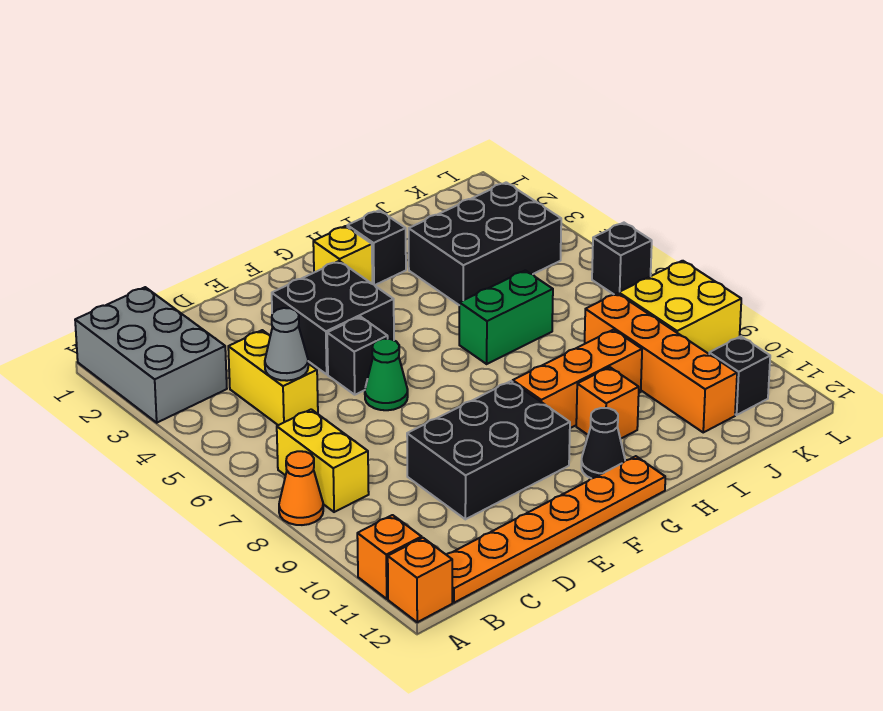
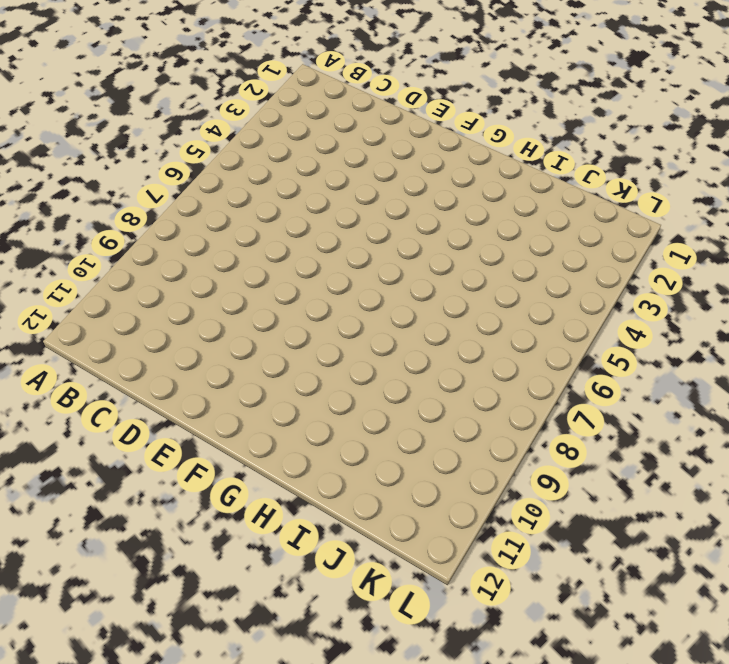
none -> grey 2x3 brick [75,287,227,423]
none -> orange 1x1 cone [279,451,323,525]
none -> orange 1x1 brick [357,515,422,599]

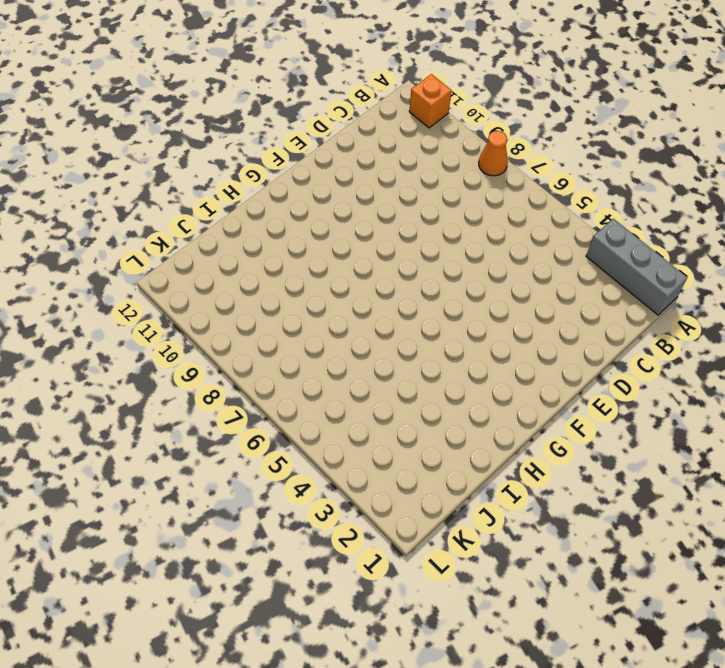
grey 1x3 brick [586,219,687,315] -> grey 2x3 brick [75,287,227,423]
none -> orange 1x1 brick [388,538,452,622]
none -> yellow 1x2 brick [277,409,369,512]
none -> orange 1x6 plate [447,456,665,603]

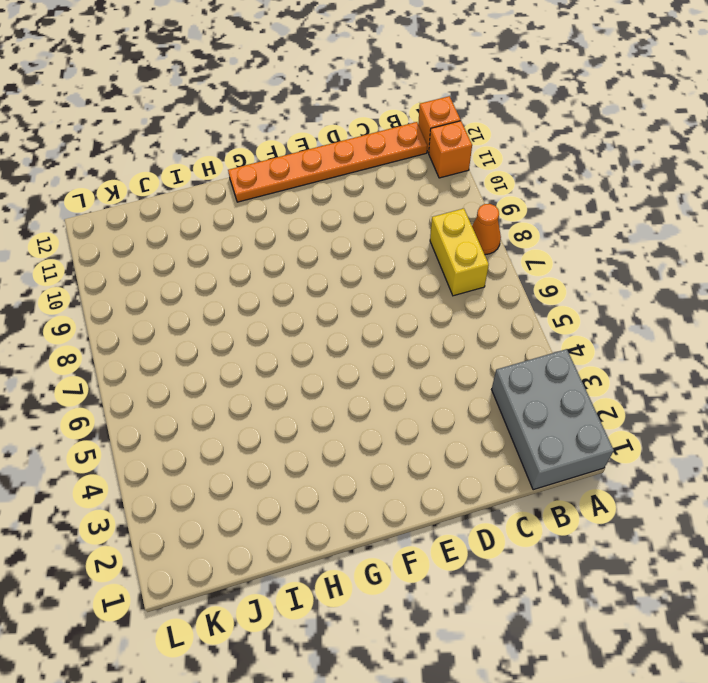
none -> yellow 1x2 brick [228,330,318,425]
none -> black 2x3 brick [407,381,570,519]
none -> black 2x2 brick [272,261,394,374]

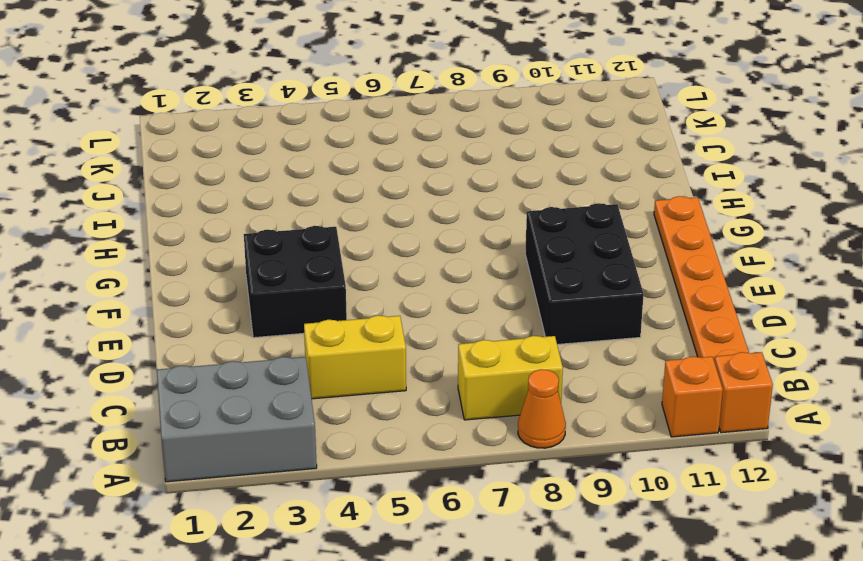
none -> black 1x1 brick [327,317,388,395]
none -> green 1x1 cone [365,339,408,410]
none -> yellow 1x1 brick [313,226,372,284]

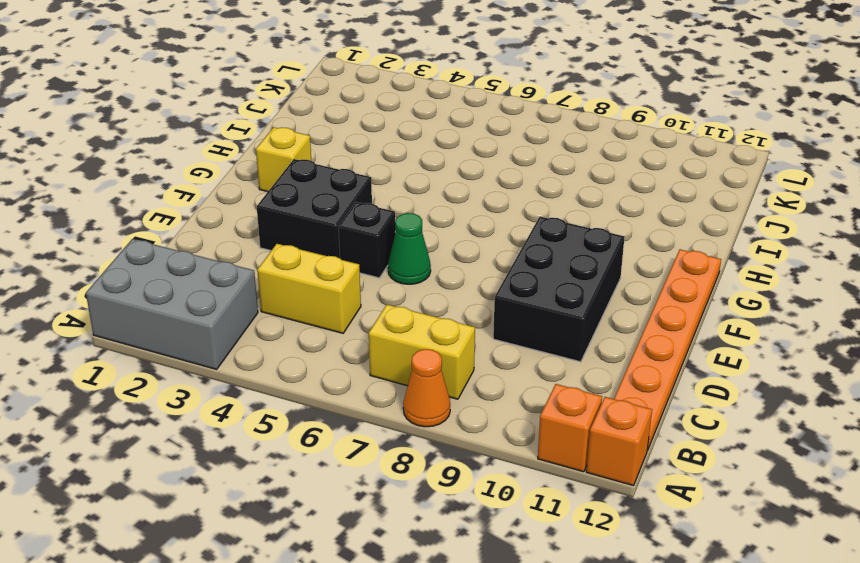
none -> orange 1x3 brick [513,330,642,428]
none -> black 1x1 cone [581,408,625,479]
none -> black 1x1 brick [347,210,406,285]

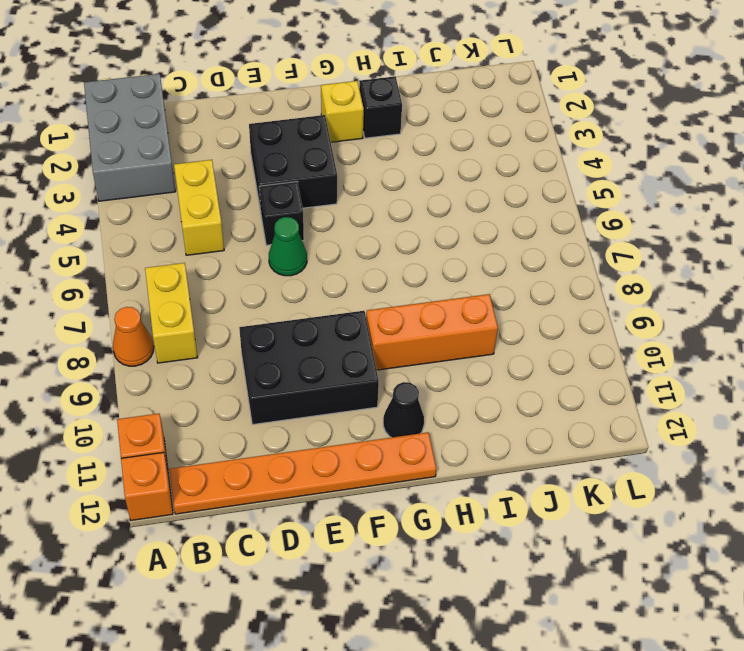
none -> green 1x2 brick [459,270,553,364]
none -> orange 1x1 brick [576,367,639,439]
none -> black 2x3 brick [409,182,561,305]

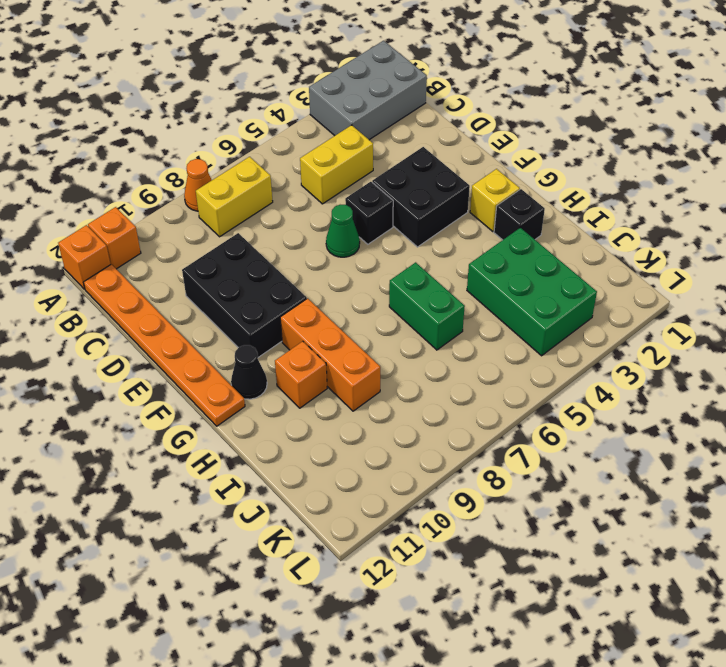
green 2x3 brick [467,228,597,356] -> black 2x3 brick [409,182,561,305]
none -> orange 1x4 brick [585,293,737,432]
none -> yellow 2x2 brick [619,261,741,354]
none -> black 1x1 brick [709,336,770,415]

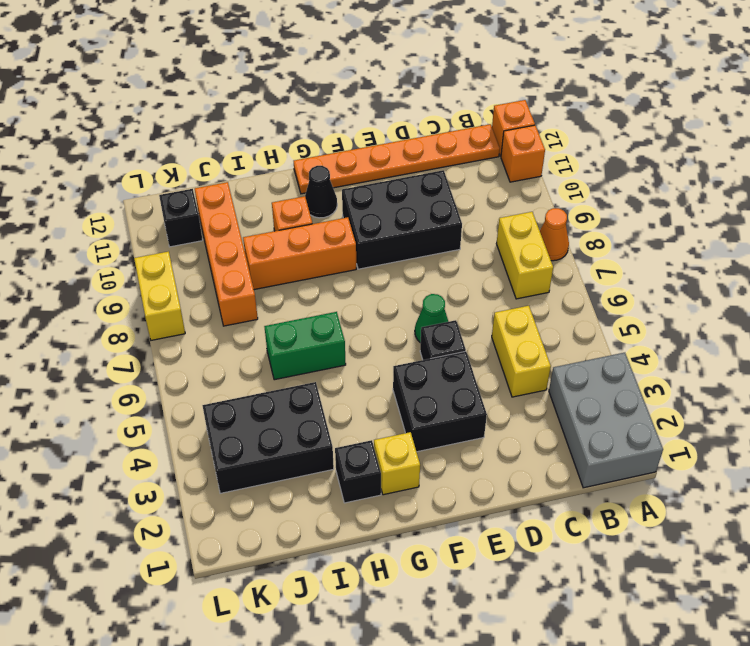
yellow 1x2 brick [134,251,185,340] -> yellow 2x2 brick [619,261,741,354]
none -> black 1x1 brick [592,223,652,294]
none -> grey 1x1 cone [265,308,308,381]

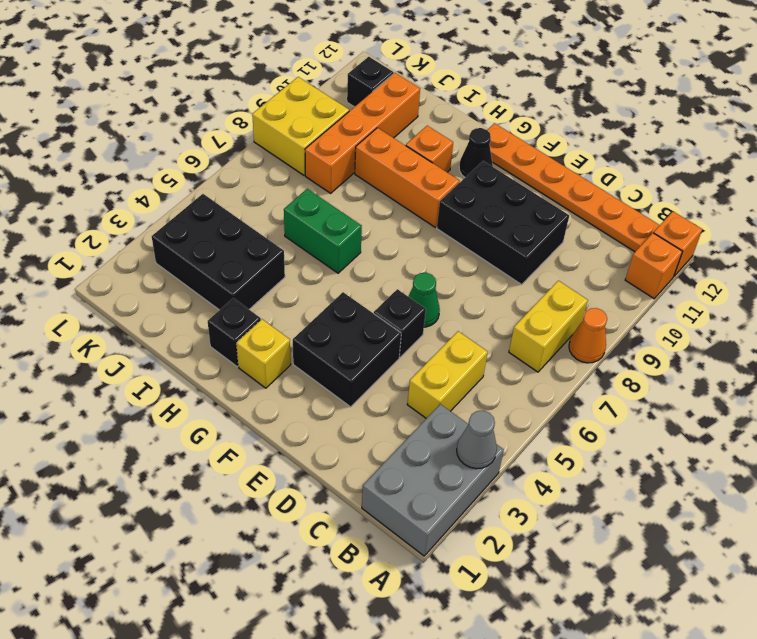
grey 1x1 cone [457,411,497,469] -> grey 1x1 cone moved to [265,308,308,381]
none -> black 1x1 brick [592,223,652,294]

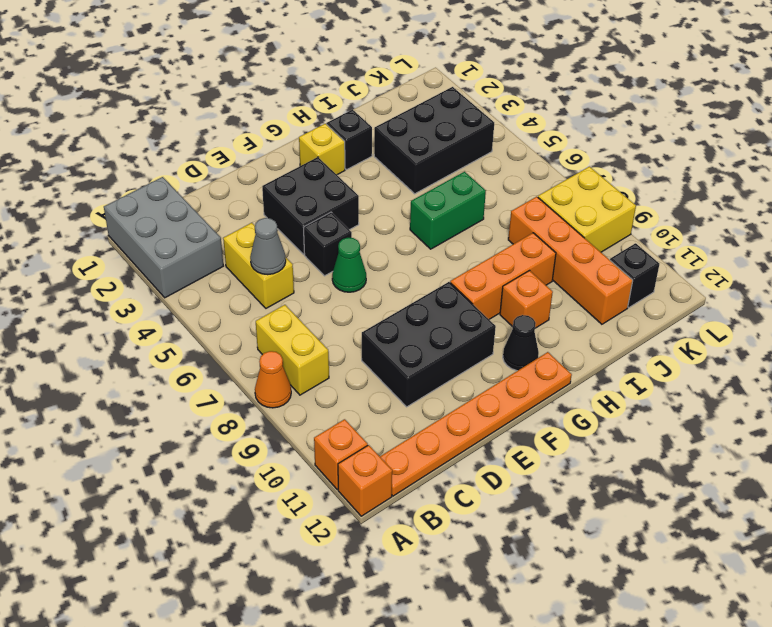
none -> black 1x1 brick [592,223,652,294]

